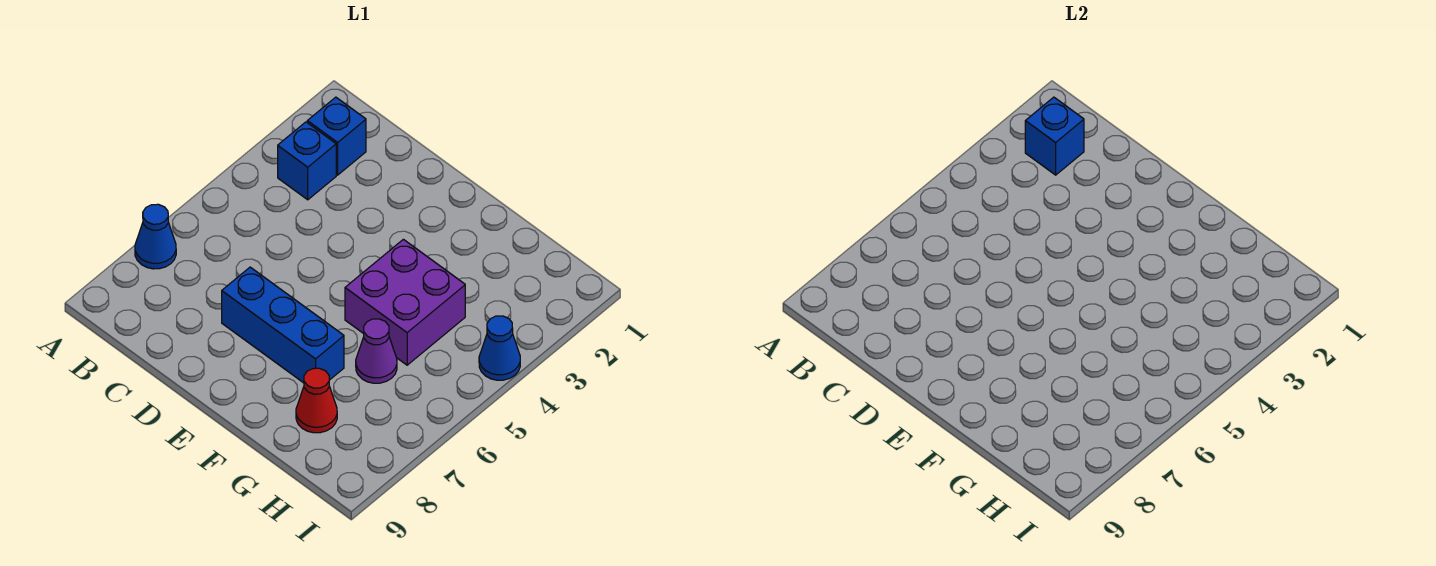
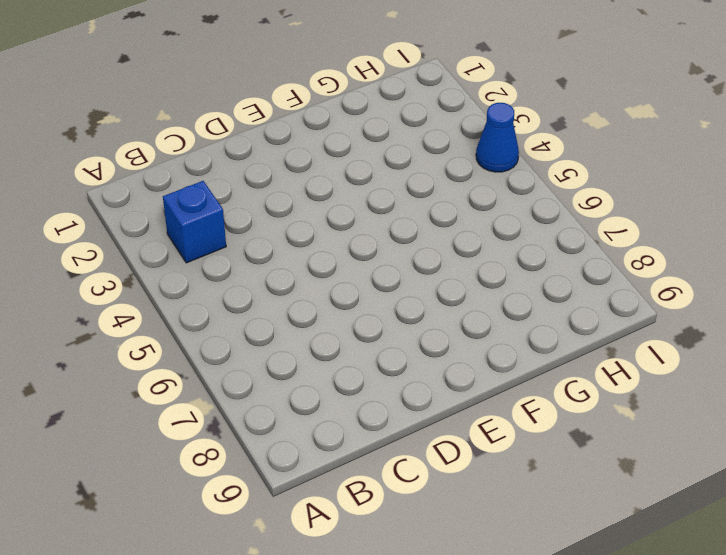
none -> blue 1x1 cone [135,204,176,269]
none -> blue 1x1 brick [307,97,366,175]

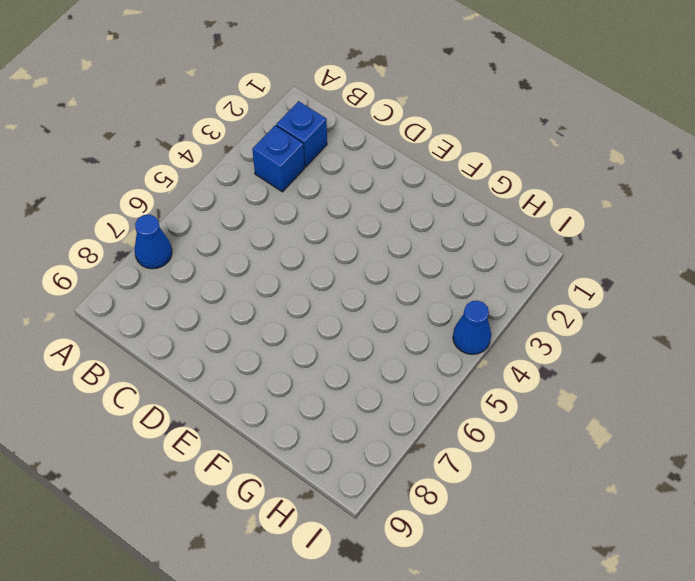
none -> blue 1x3 brick [222,267,344,383]
none -> purple 2x2 brick [345,239,465,365]

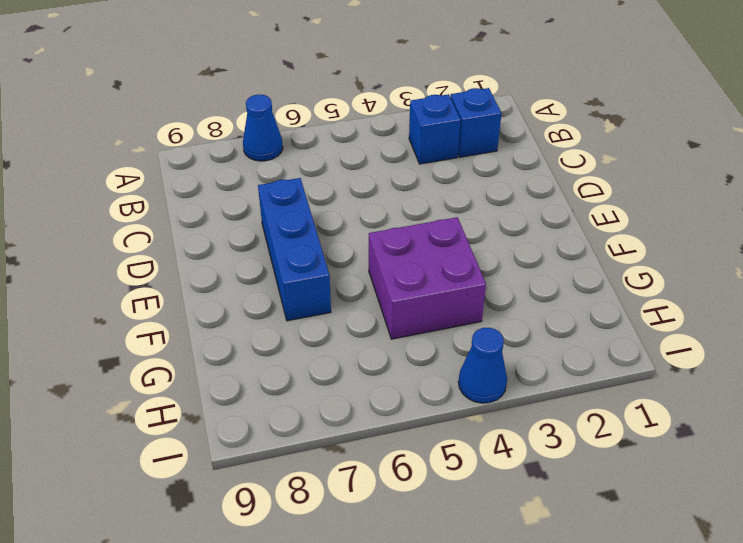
none -> purple 1x1 cone [356,319,397,383]
none -> red 1x1 cone [296,368,337,433]

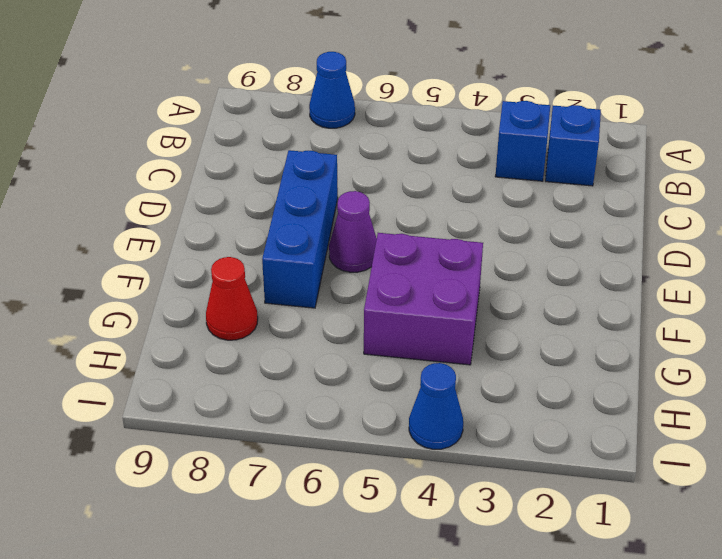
purple 1x1 cone [329,191,377,272] -> purple 1x1 cone moved to [356,319,397,383]
none -> blue 1x1 brick [1025,97,1084,175]

